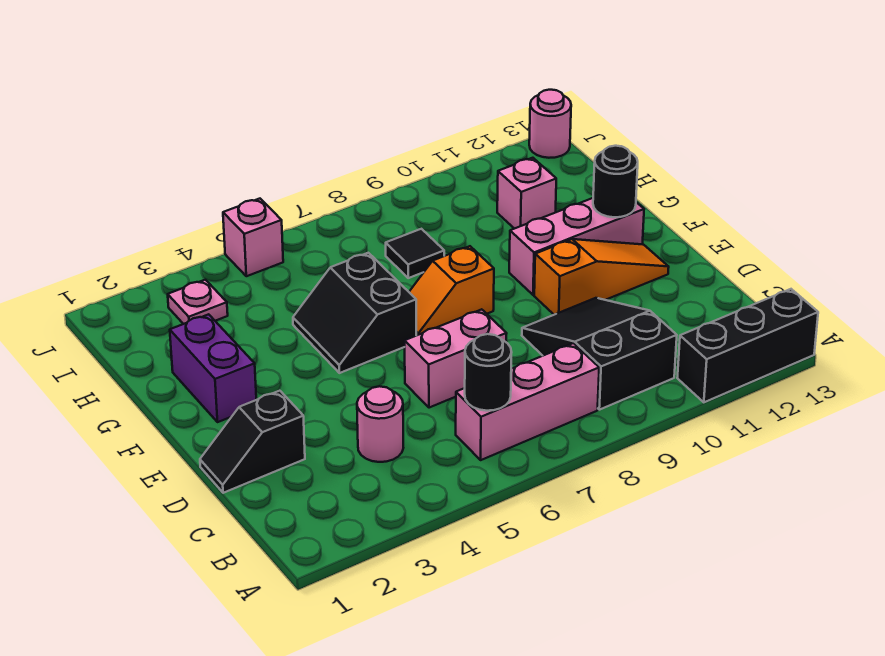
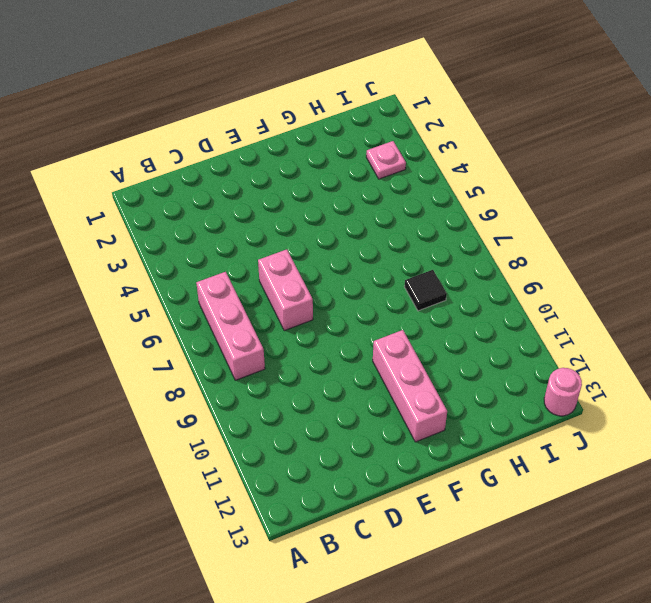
none -> black 1x3 brick [677,289,818,402]
none -> black 2x3 slope [522,298,677,410]
none -> pink 1x1 round brick [357,386,403,462]

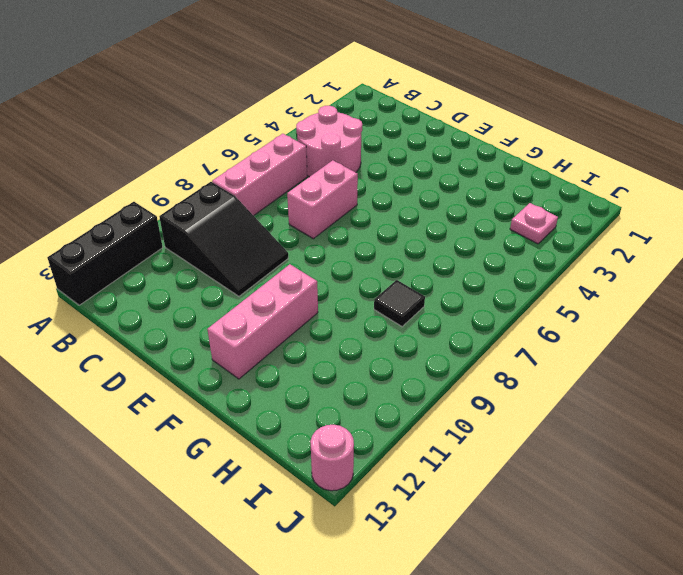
pink 2x2 round brick [296,106,362,177] -> pink 1x1 round brick [357,386,403,462]
none -> black 1x2 slope [200,391,305,493]
none -> orange 1x3 slope [534,239,669,315]
none -> purple 1x2 brick [170,314,256,422]

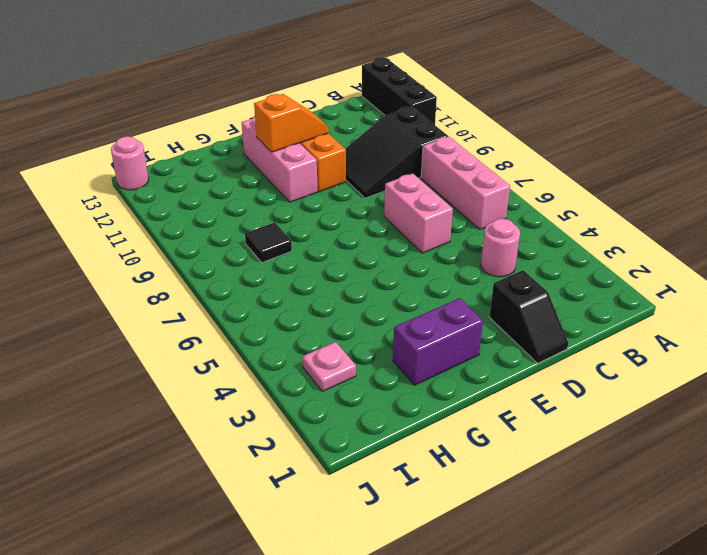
orange 1x2 slope [254,94,329,152] -> orange 1x2 slope turned to [409,246,494,335]
none -> black 2x2 slope [293,253,416,373]
none -> pink 1x1 brick [497,158,556,229]
none -> pink 1x1 brick [223,199,283,276]

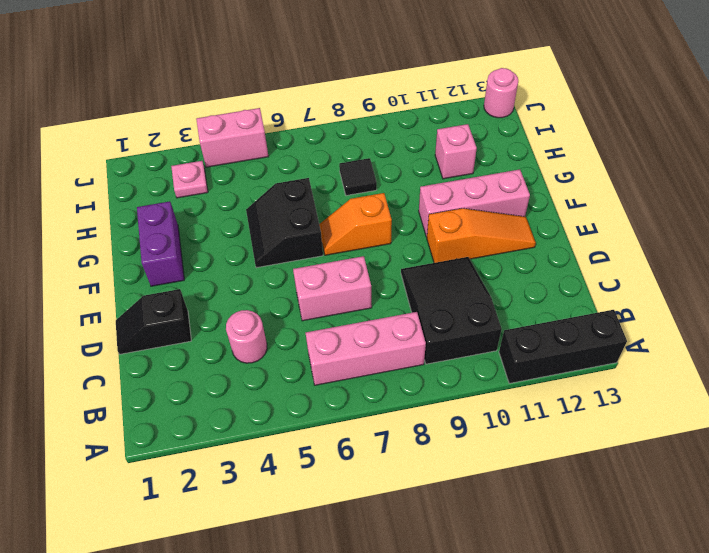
pink 1x2 brick [196,108,269,167] -> pink 1x1 brick [223,199,283,276]
none -> black 1x1 round brick [465,334,512,411]
none -> black 1x1 round brick [593,146,638,217]

